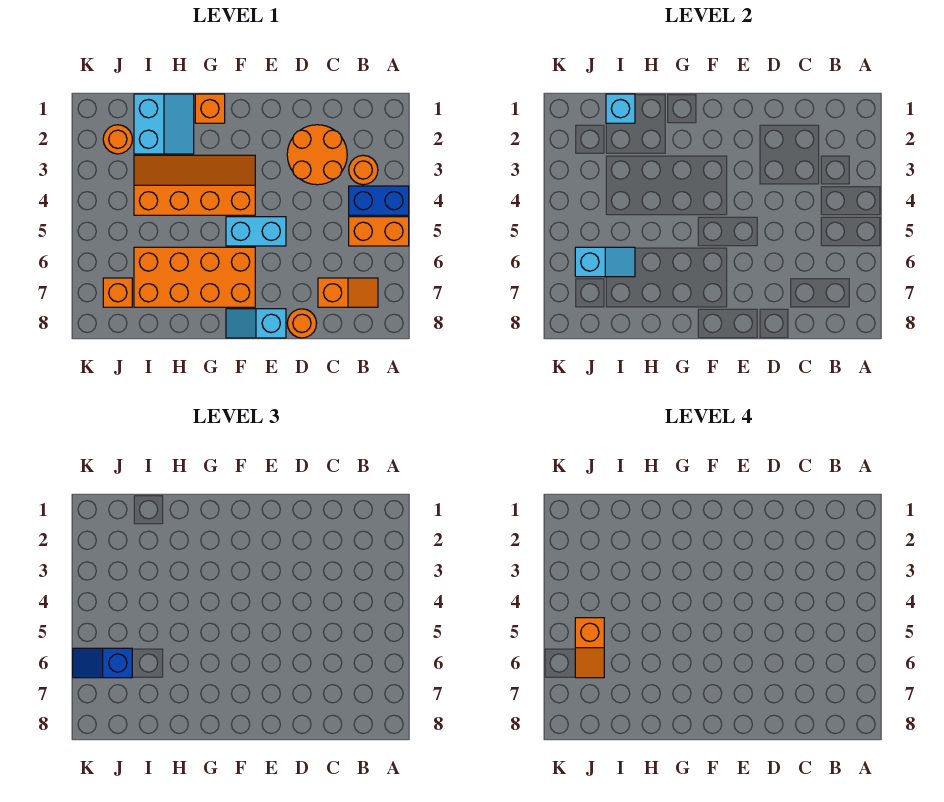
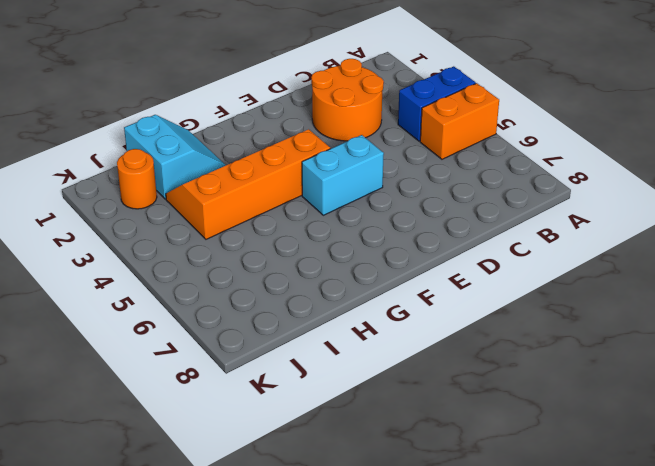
none -> orange 1x1 round brick [349,155,378,185]
none -> orange 1x2 slope [318,278,378,307]
none -> orange 1x1 round brick [287,309,317,338]

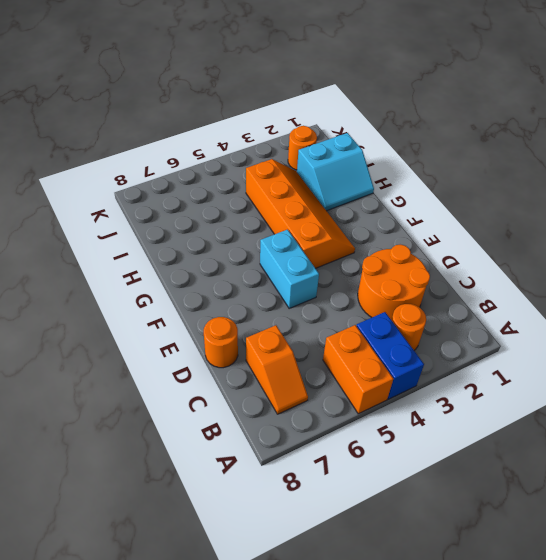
none -> cyan 1x2 slope [226,309,286,338]
none -> orange 2x4 brick [134,247,255,307]
none -> orange 1x1 brick [195,94,225,123]

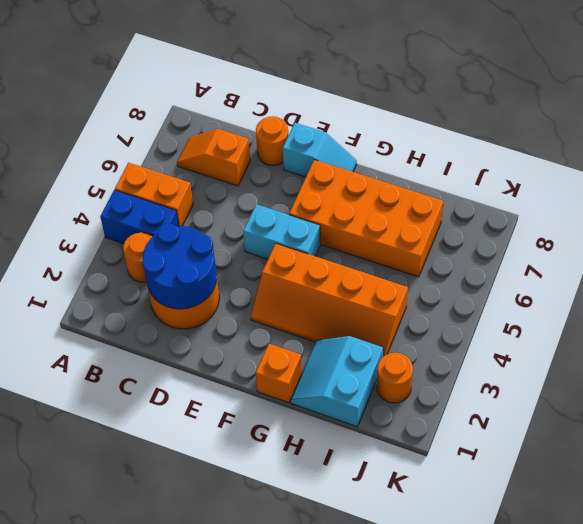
blue 2x2 round brick [143,223,217,309] -> none
none -> orange 1x1 brick [103,278,132,307]
none -> cyan 1x1 brick [606,94,635,123]
none -> cyan 1x2 slope [575,247,635,277]

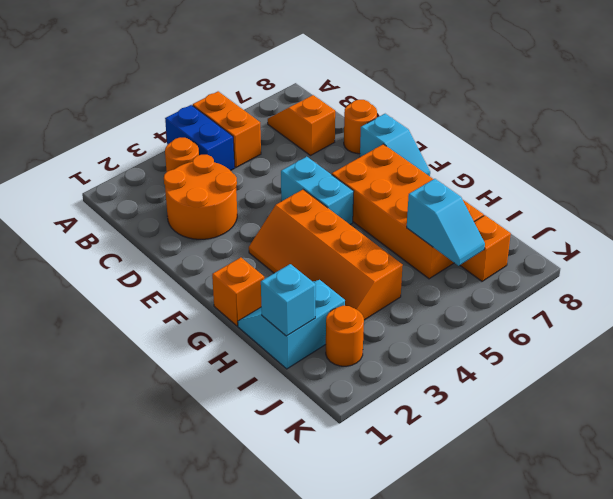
cyan 1x2 slope [407,179,485,266] -> cyan 1x2 slope turned to [575,247,635,277]
none -> blue 1x2 slope [73,648,132,678]
none -> orange 1x2 slope [575,618,604,678]

